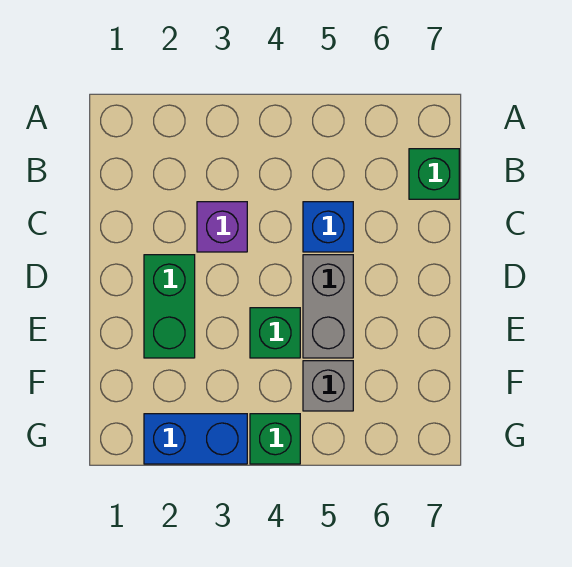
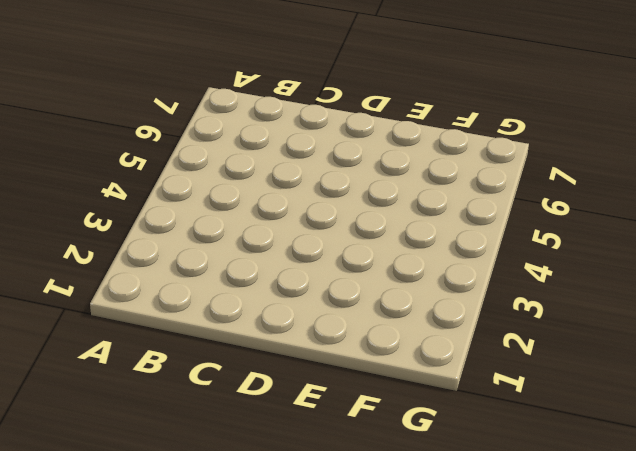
none -> green 1x1 brick [409,149,459,199]
none -> purple 1x1 brick [197,202,247,252]

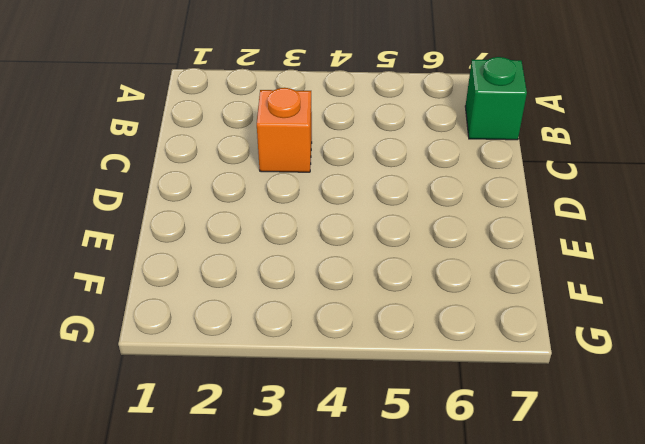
orange 1x1 brick [257,88,312,172] -> purple 1x1 brick [197,202,247,252]
none -> blue 1x1 brick [303,202,353,252]
none -> green 1x2 brick [144,255,195,358]

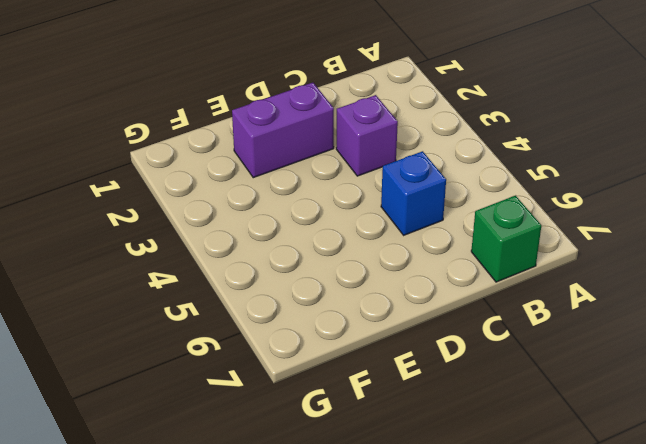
purple 1x2 brick [232,83,334,178] -> green 1x2 brick [144,255,195,358]
none -> grey 1x2 brick [303,255,353,358]
none -> green 1x1 brick [250,308,300,358]

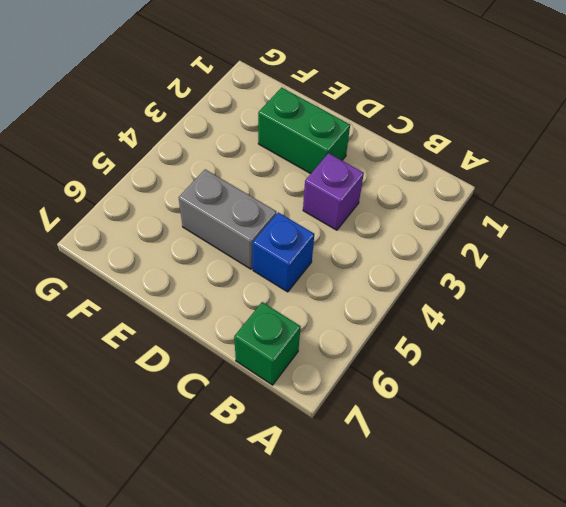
none -> green 1x1 brick [250,308,300,358]
none -> grey 1x1 brick [303,361,353,411]

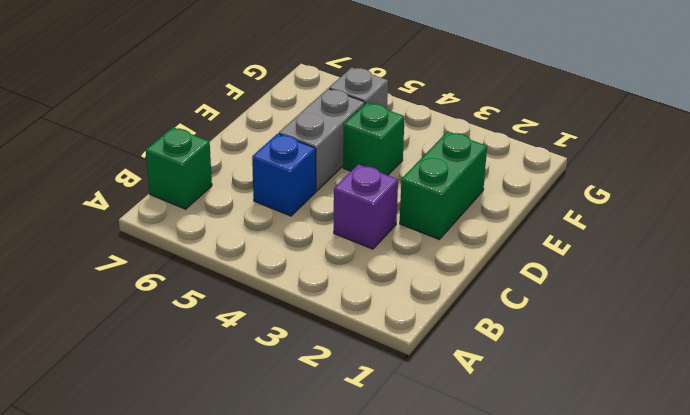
none -> blue 1x2 brick [144,414,247,464]
none -> green 1x1 brick [250,414,300,464]

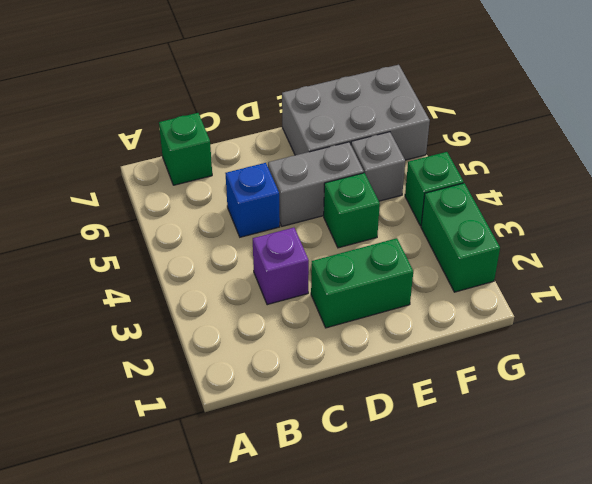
grey 2x3 brick [282,65,430,160] -> none
green 1x2 brick [421,183,500,292] -> blue 1x2 brick [144,414,247,464]

